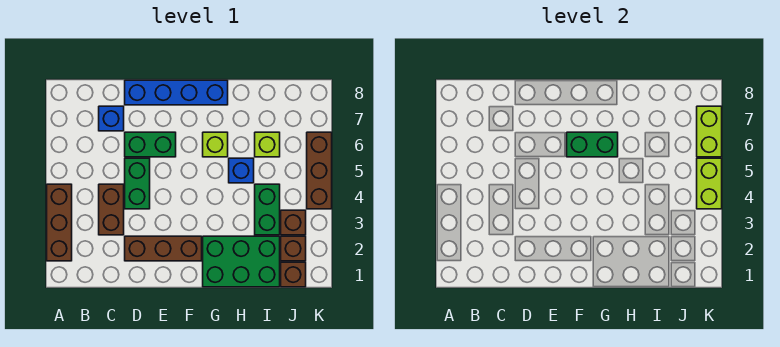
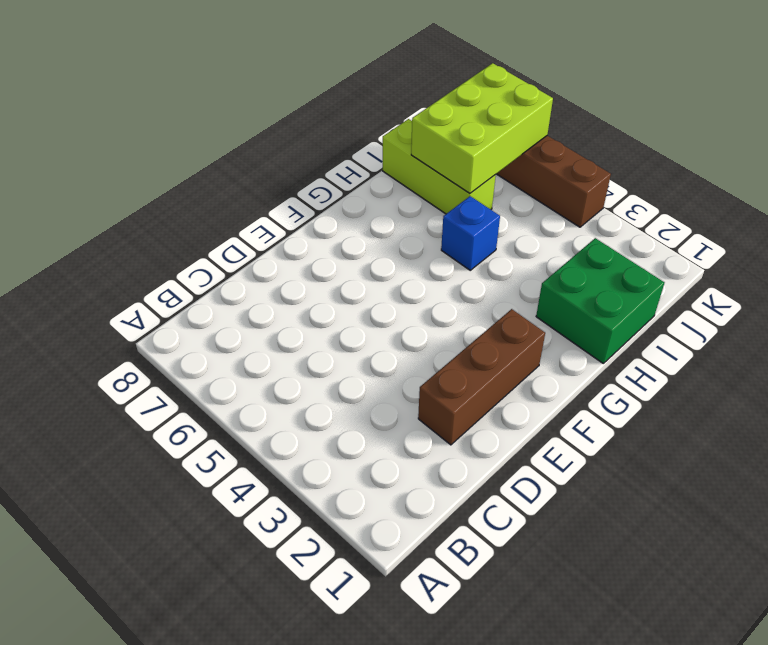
green 2x2 brick [536,238,665,363] -> green 2x3 brick [203,236,280,287]
lime 1x3 brick [383,119,496,214] -> lime 1x1 brick [255,132,280,157]
lime 2x3 brick [411,63,553,193] -> lime 1x2 brick [697,106,722,157]
none -> brown 1x3 brick [47,184,72,261]
none -> brown 1x2 brick [99,184,124,235]
none -> blue 1x1 brick [99,106,124,131]

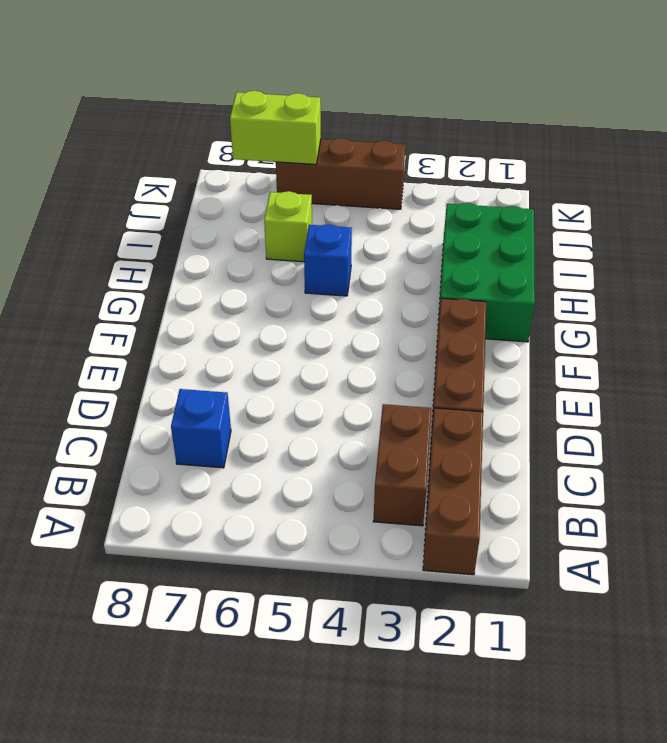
brown 1x3 brick [423,408,483,575] -> brown 1x3 brick turned to [47,184,72,261]
brown 1x2 brick [373,404,432,526] -> brown 1x2 brick turned to [99,184,124,235]
none -> green 1x2 brick [125,158,150,209]
none -> green 1x2 brick [125,132,176,157]
none -> blue 1x4 brick [125,80,228,105]

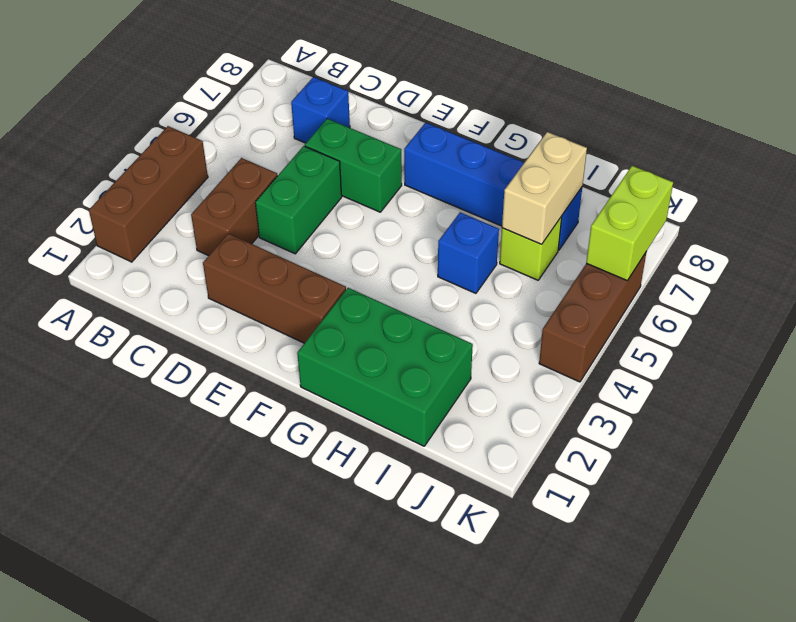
blue 1x4 brick [404,123,582,250] -> blue 1x4 brick moved to [125,80,228,105]
tan 1x2 brick [502,132,587,244] -> none
none -> lime 1x1 brick [203,132,228,157]
none -> green 1x2 brick [255,184,280,235]
none -> brown 1x1 brick [281,262,306,287]

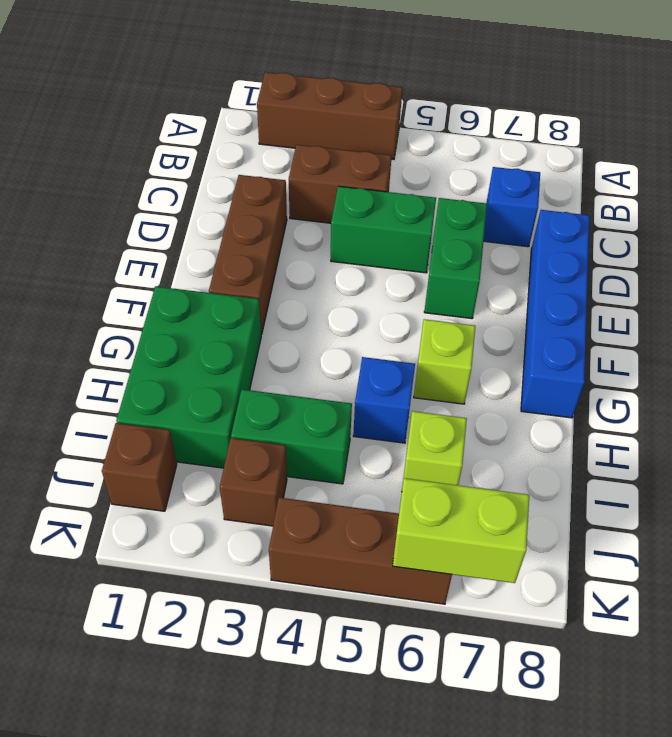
none -> brown 1x1 brick [281,236,306,261]
none -> green 1x2 brick [567,132,618,157]
none -> lime 1x2 brick [697,158,722,209]

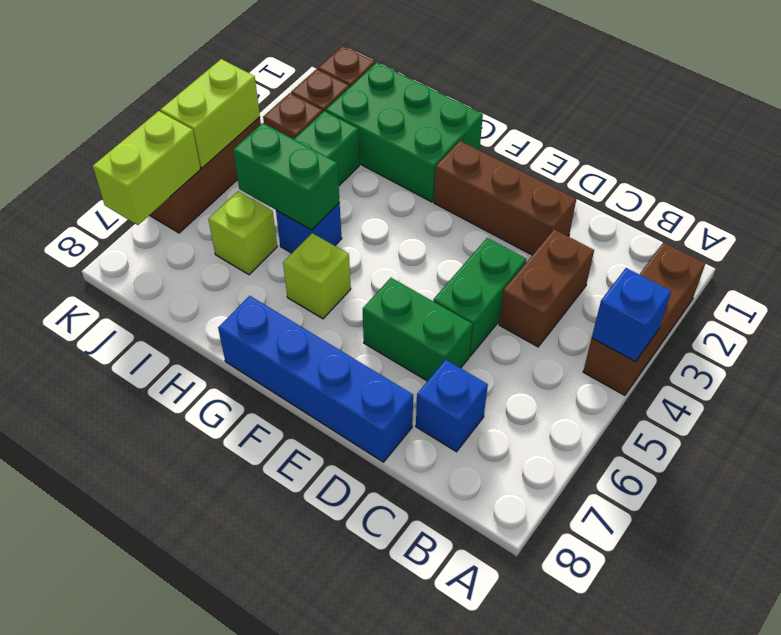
blue 1x1 brick [592,268,671,362] -> none
green 1x2 brick [233,123,340,230] -> green 1x2 brick moved to [567,132,618,157]

